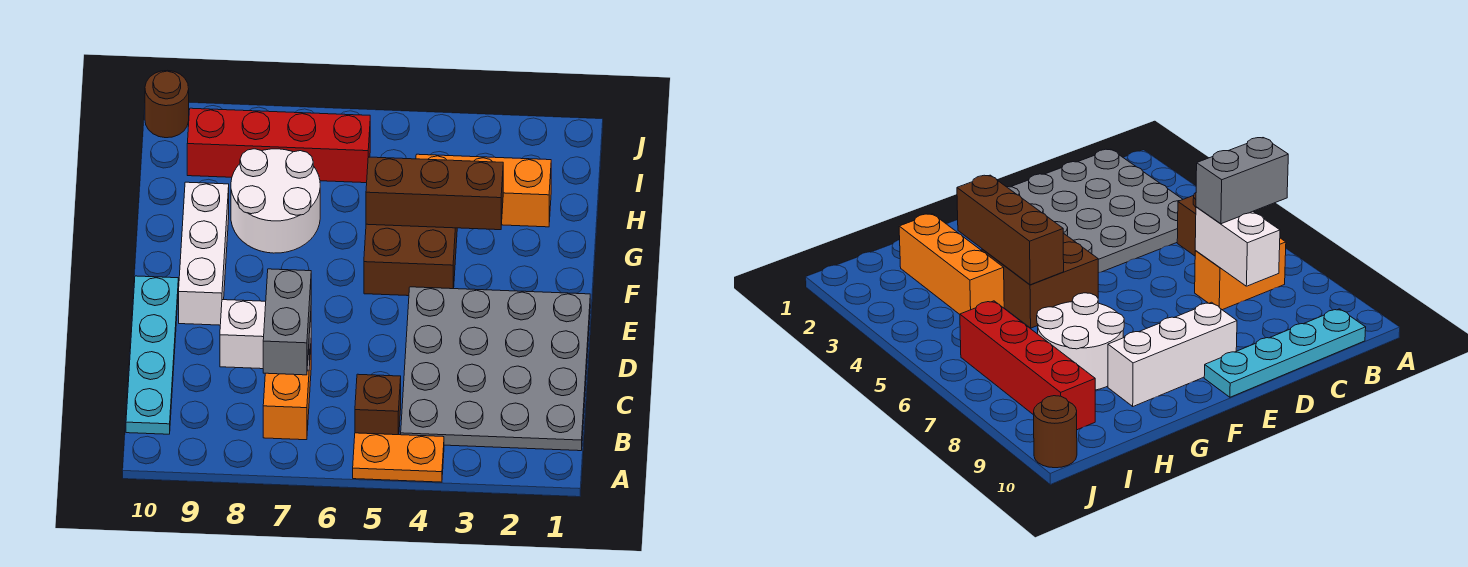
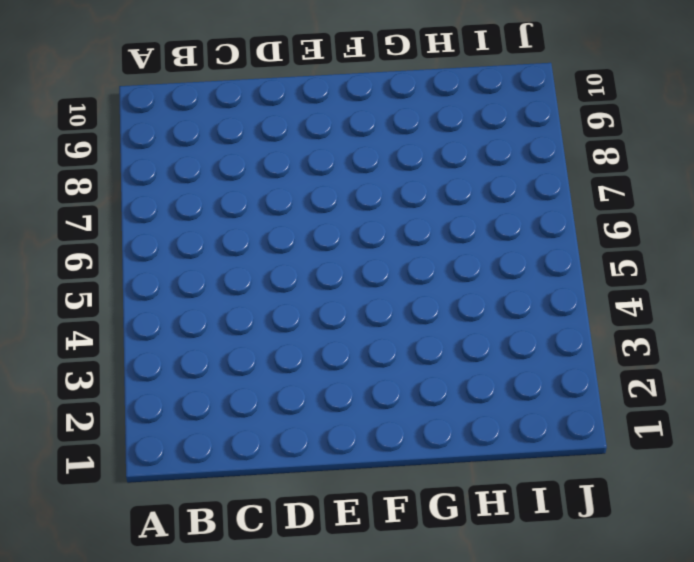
none -> orange 1x2 plate [353,433,444,482]
none -> grey 4x4 plate [401,287,590,451]
none -> brown 1x1 brick [355,374,401,435]

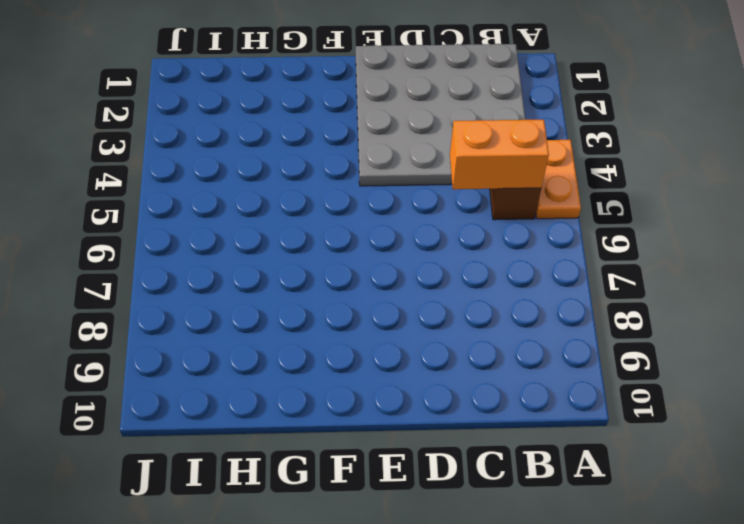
orange 1x2 brick [450,120,549,189] -> orange 1x2 brick moved to [263,349,311,440]
none -> cyan 1x4 plate [126,276,178,434]
none -> white 1x3 brick [179,182,229,325]
none -> brown 2x2 brick [364,224,457,296]

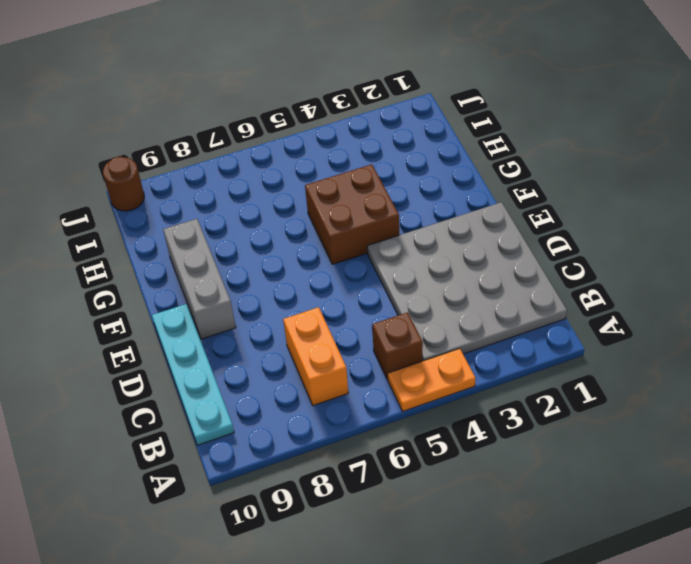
grey 1x3 brick [163,219,236,339] -> white 1x3 brick [179,182,229,325]
none -> white 2x2 round brick [231,149,320,253]
none -> orange 1x3 brick [416,154,551,227]
none -> red 1x4 brick [187,108,370,183]

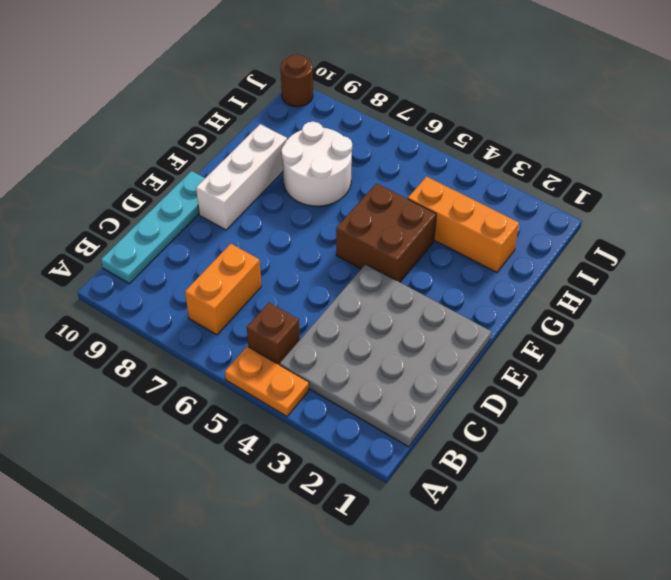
none -> red 1x4 brick [187,108,370,183]
none -> white 1x2 brick [220,300,311,370]
none -> brown 1x3 brick [366,157,503,230]

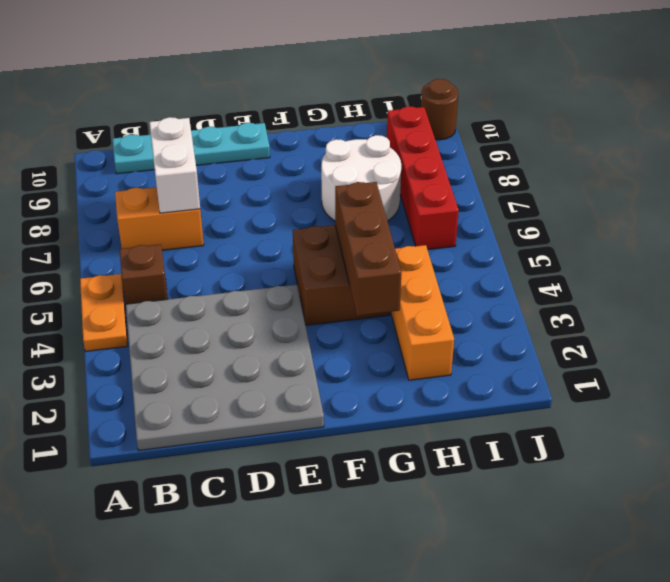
none -> white 1x3 brick [179,182,229,325]
none -> grey 1x2 brick [263,269,311,375]

